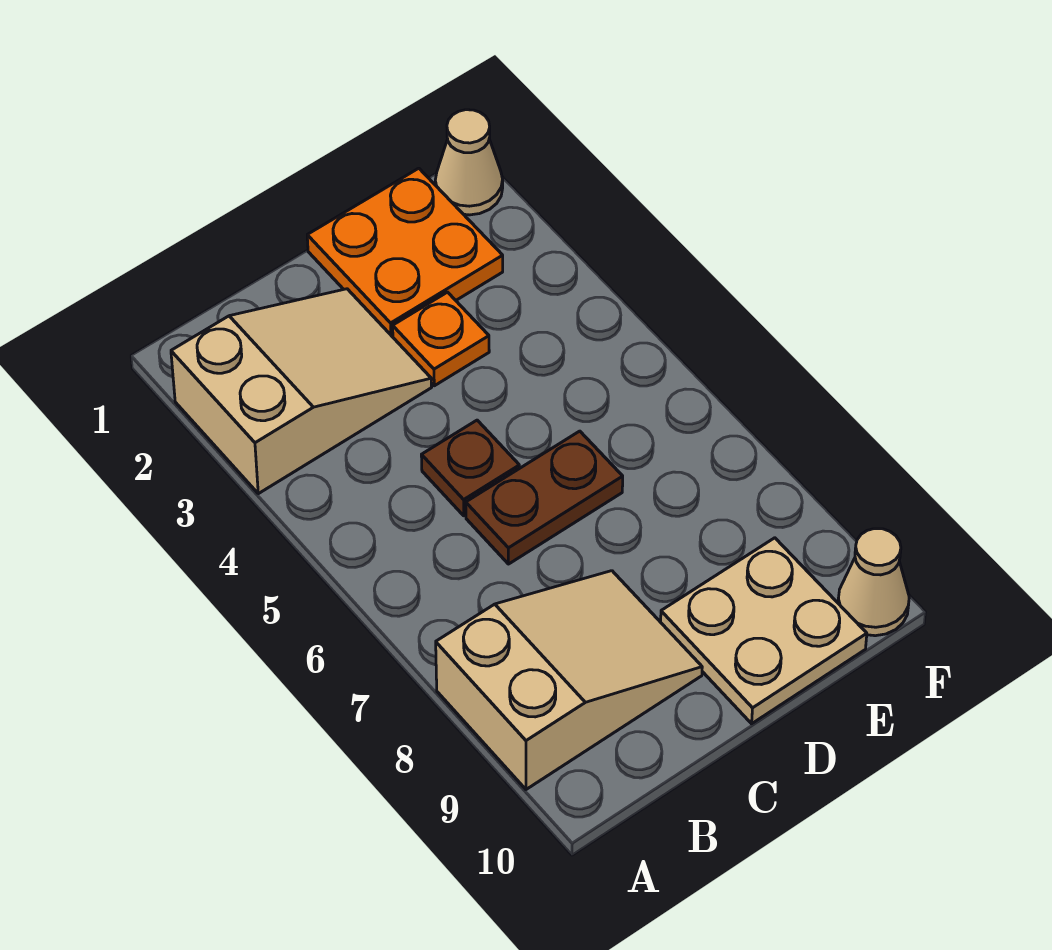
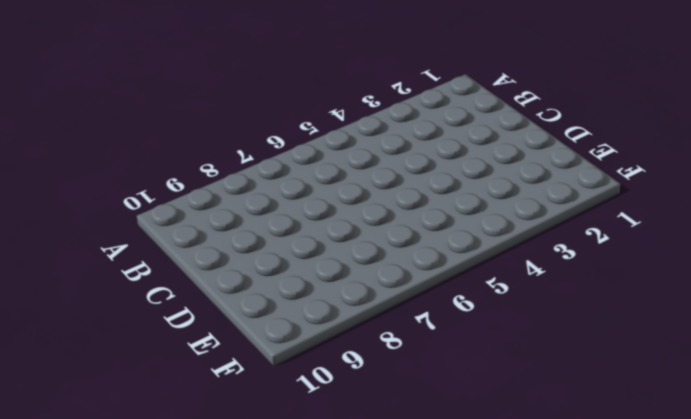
none -> tan 2x3 slope [171,289,432,494]
none -> tan 2x3 slope [436,571,702,789]

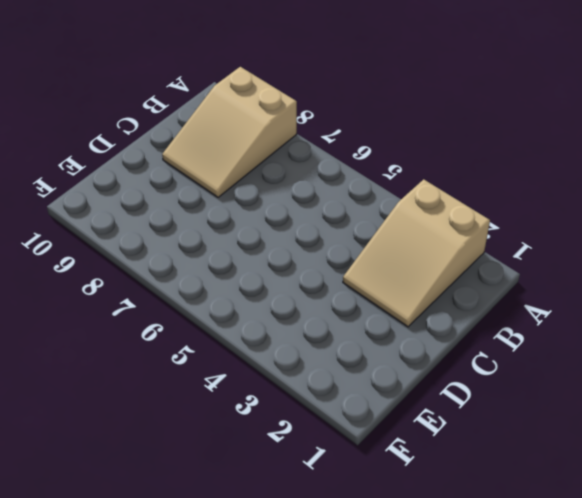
none -> brown 1x1 plate [421,420,519,516]
none -> brown 1x2 plate [466,431,623,564]

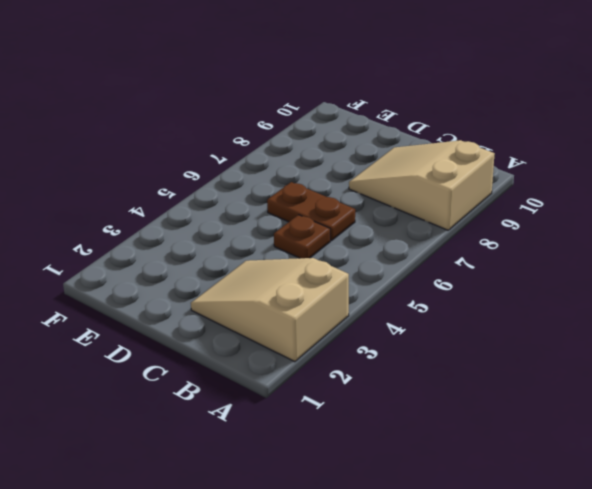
none -> orange 2x2 plate [307,168,503,337]
none -> orange 1x1 plate [393,292,489,386]

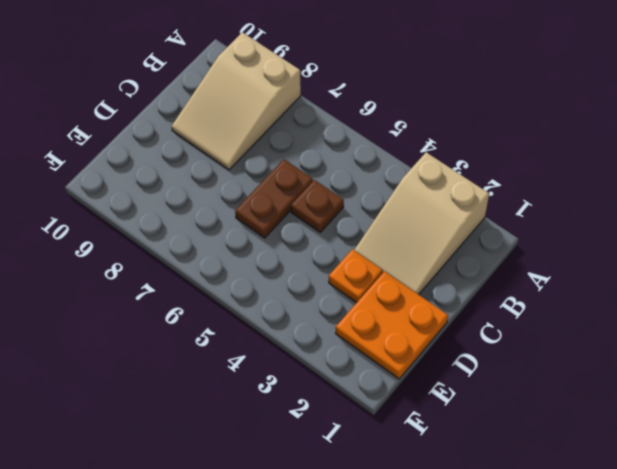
none -> tan 2x2 plate [661,538,867,724]
none -> tan 1x1 cone [435,110,503,215]

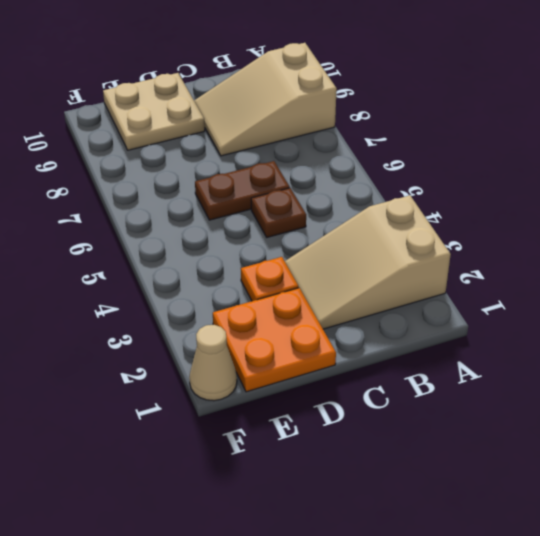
none -> tan 1x1 cone [838,529,909,636]

